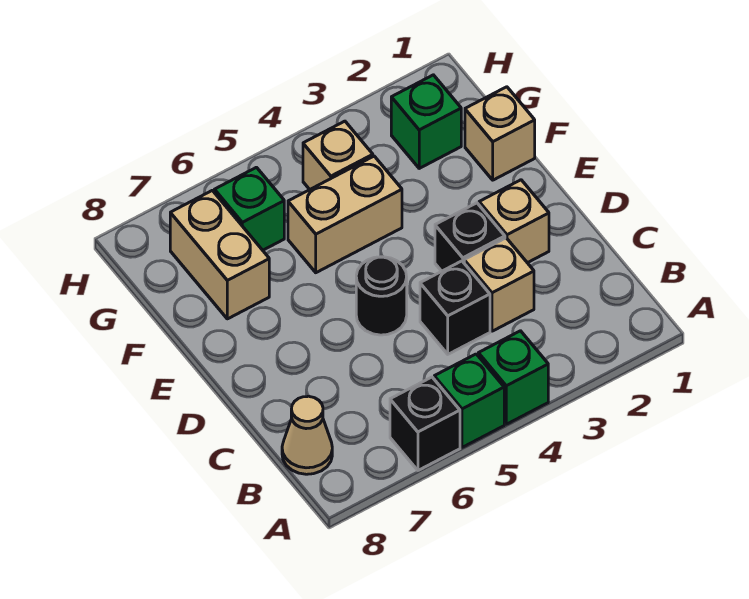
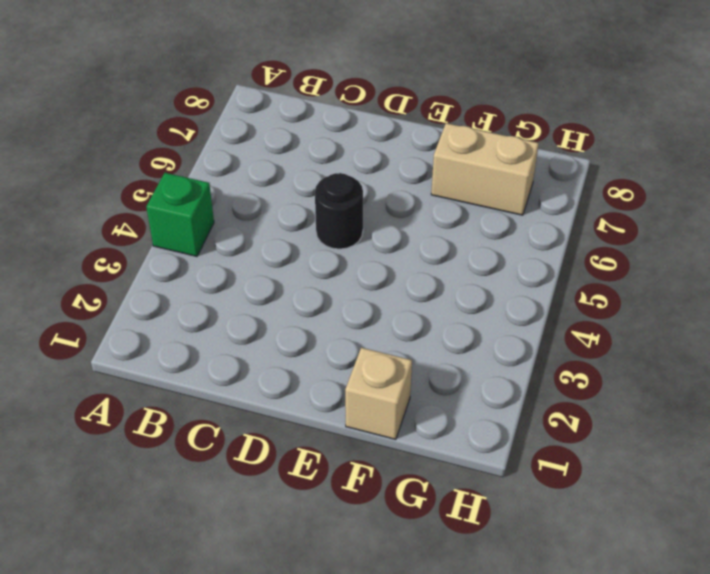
none -> green 1x1 brick [434,354,504,447]
none -> black 1x1 brick [390,377,460,470]
none -> tan 1x1 cone [282,396,332,474]

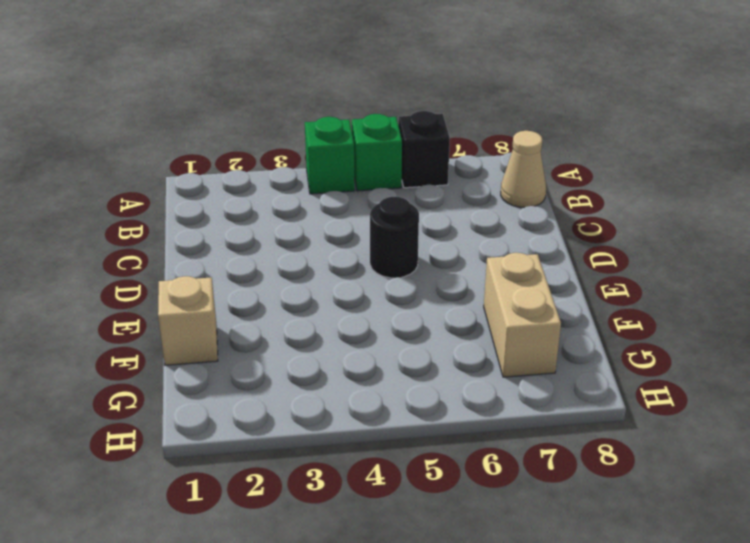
none -> tan 1x1 brick [464,238,534,331]
none -> black 1x1 brick [420,261,490,354]
none -> tan 1x1 brick [479,180,549,263]

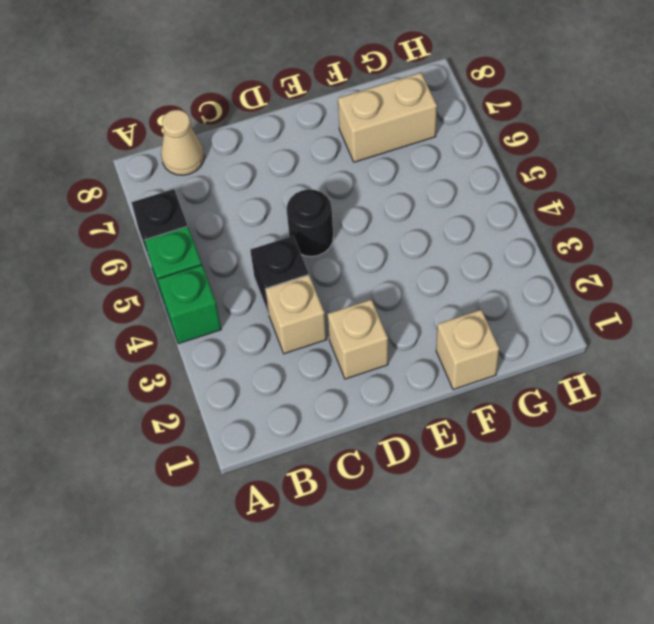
none -> black 1x1 brick [435,203,505,271]
none -> tan 1x2 brick [288,156,402,273]
none -> green 1x1 brick [391,75,461,168]

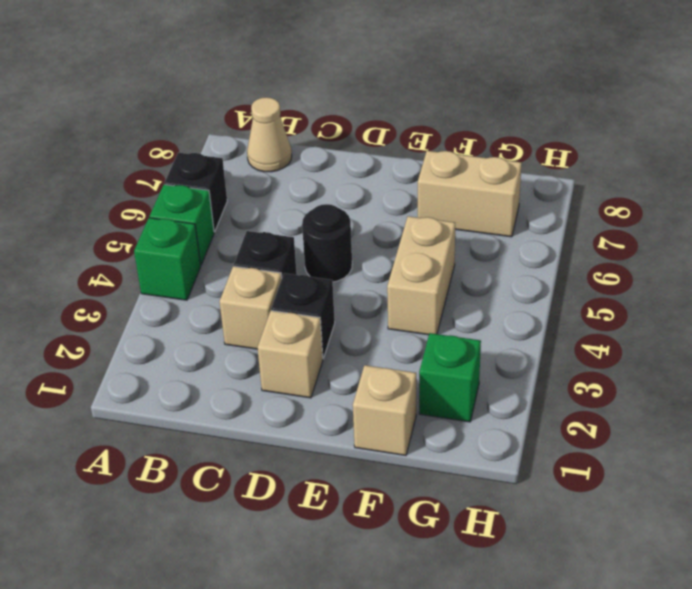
none -> tan 1x1 brick [303,121,373,189]
none -> green 1x1 brick [214,167,284,250]

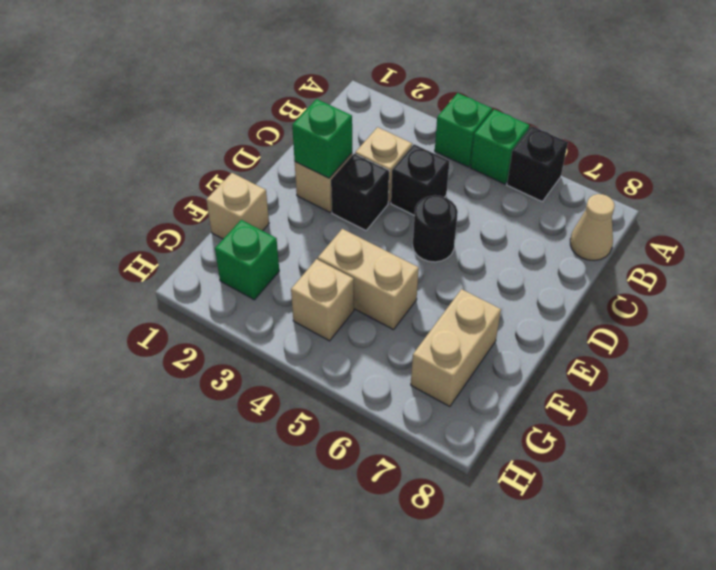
green 1x1 brick [292,99,352,178] -> green 1x1 brick moved to [214,167,284,250]

